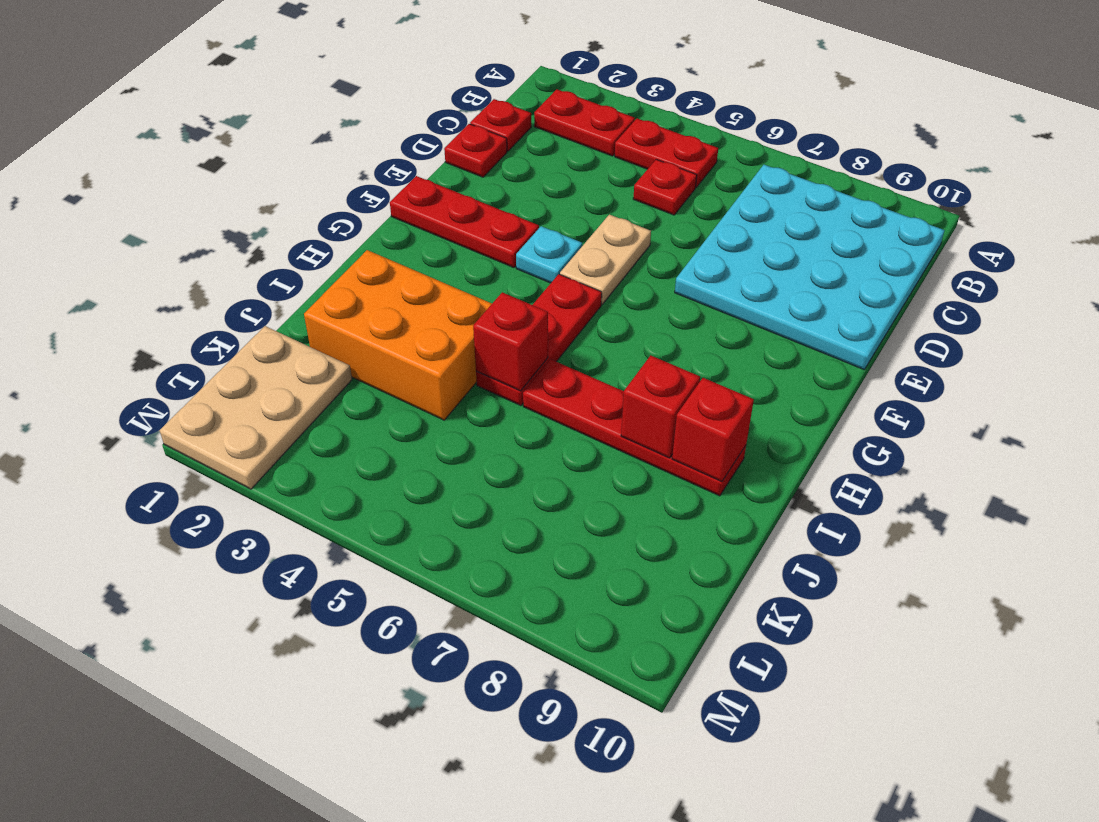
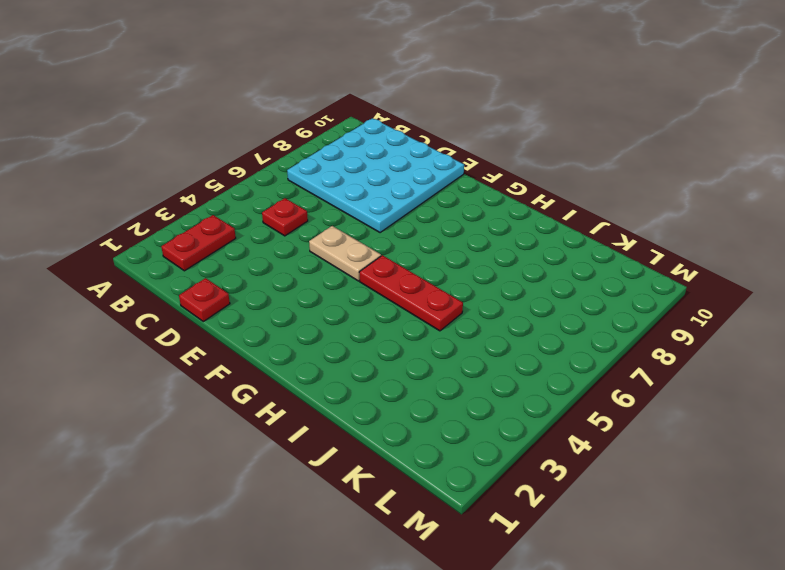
none -> red 1x2 plate [615,119,718,187]
none -> red 1x1 plate [470,99,531,151]
none -> red 1x3 plate [390,176,539,268]

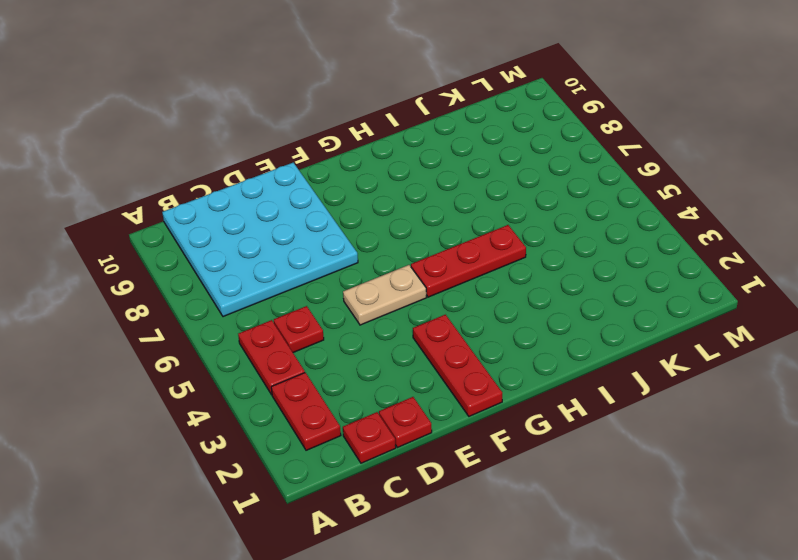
none -> cyan 1x1 plate [516,226,582,283]
none -> orange 2x3 brick [304,250,492,420]
none -> red 1x4 plate [523,359,746,496]

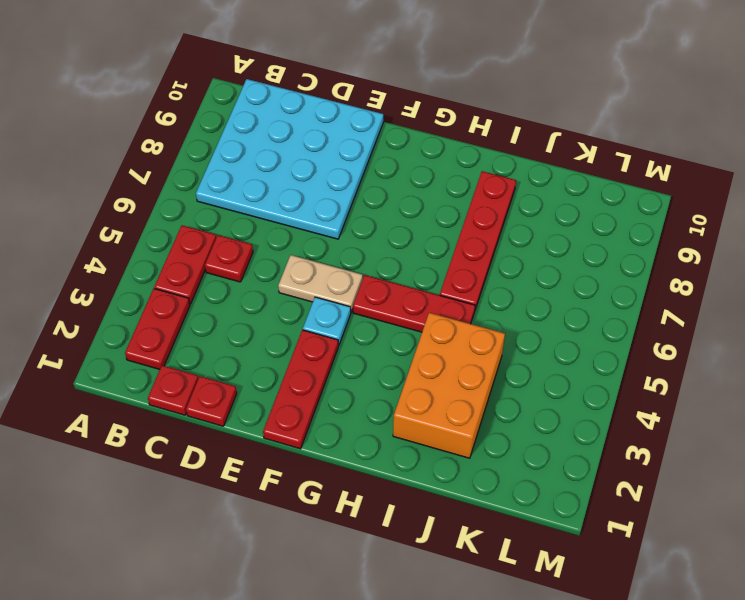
none -> tan 2x3 plate [160,326,352,489]
none -> red 1x1 brick [473,292,548,391]
none -> red 1x1 brick [621,356,700,458]

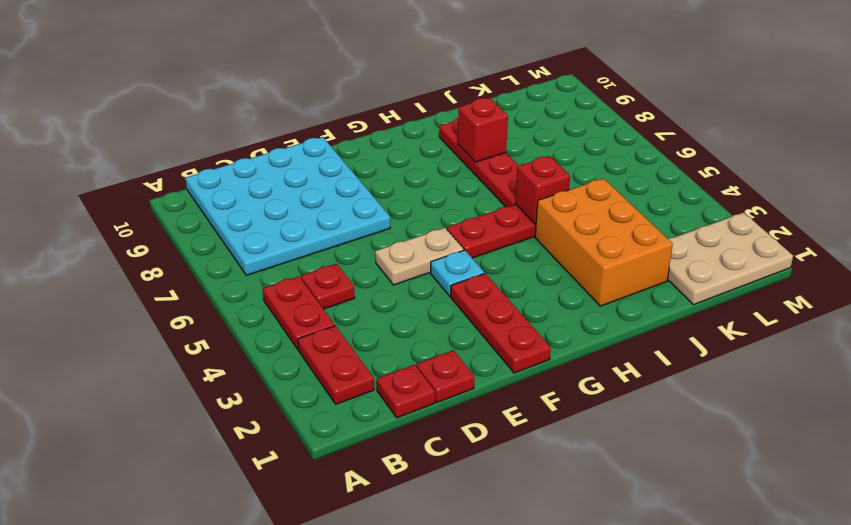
none -> red 1x1 brick [672,378,754,482]

